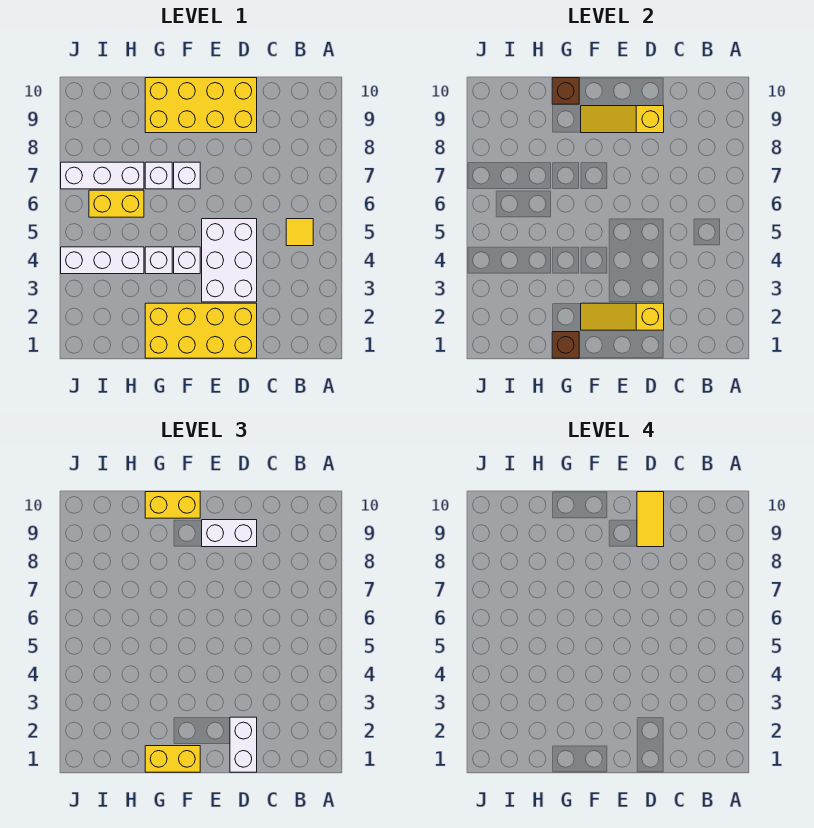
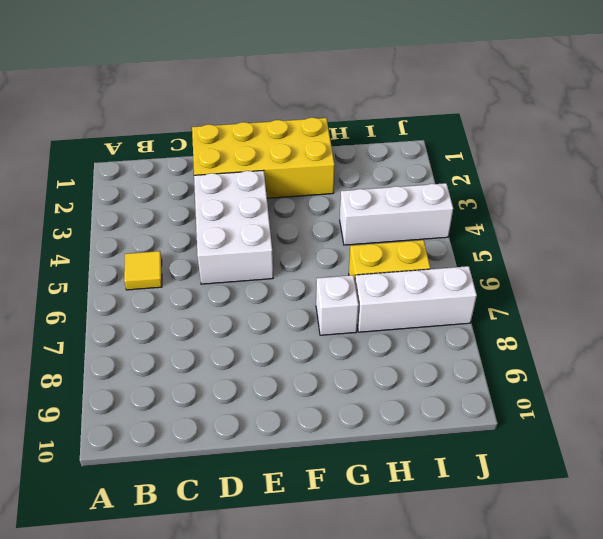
none -> yellow 2x4 brick [145,78,257,133]
none -> white 1x1 brick [174,247,200,274]
none -> white 1x1 brick [174,162,200,189]

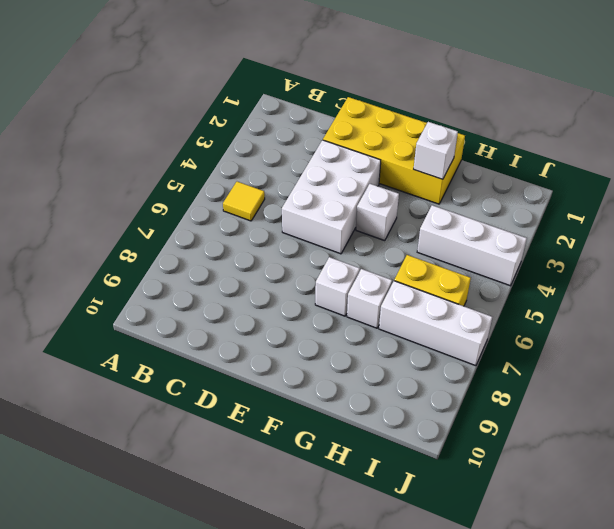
white 1x1 brick [414,122,458,179] -> white 1x1 brick moved to [145,247,172,274]
none -> yellow 2x4 brick [145,78,257,133]
none -> yellow 1x3 slope [581,303,664,330]
none -> yellow 1x3 slope [581,106,664,133]

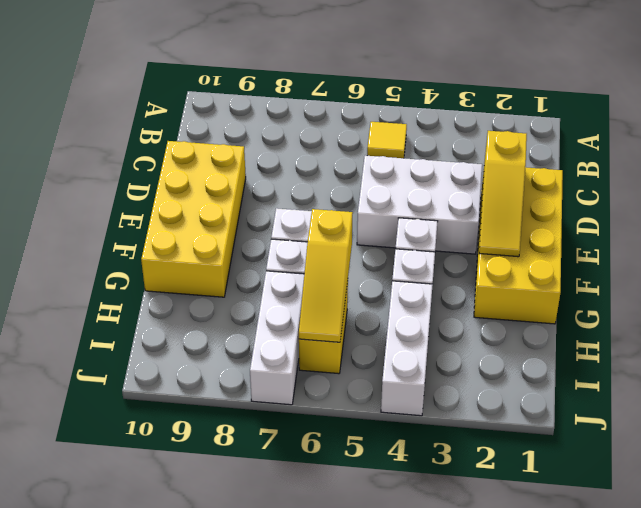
yellow 1x3 slope [299,209,353,342] -> yellow 1x3 slope moved to [581,106,664,133]
none -> brown 1x1 brick [552,332,579,358]
none -> brown 1x1 brick [552,78,579,104]
none -> white 1x2 brick [230,717,257,772]

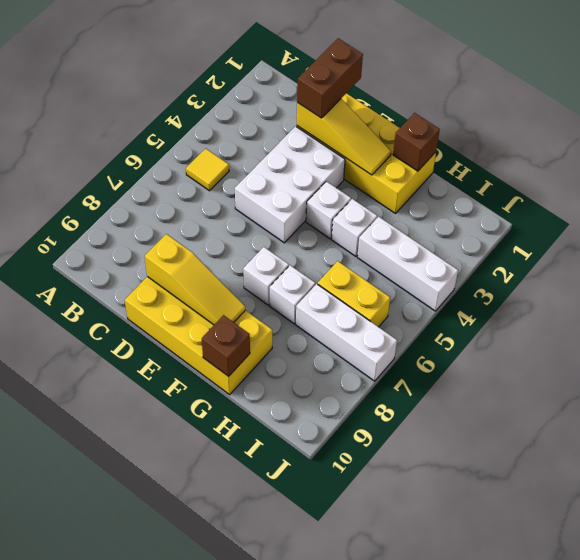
brown 1x2 brick [297,38,363,118] -> white 1x2 brick [230,717,257,772]
none -> white 1x2 brick [202,520,257,547]
none -> yellow 1x2 brick [145,746,200,772]
none -> yellow 1x2 brick [145,492,200,518]

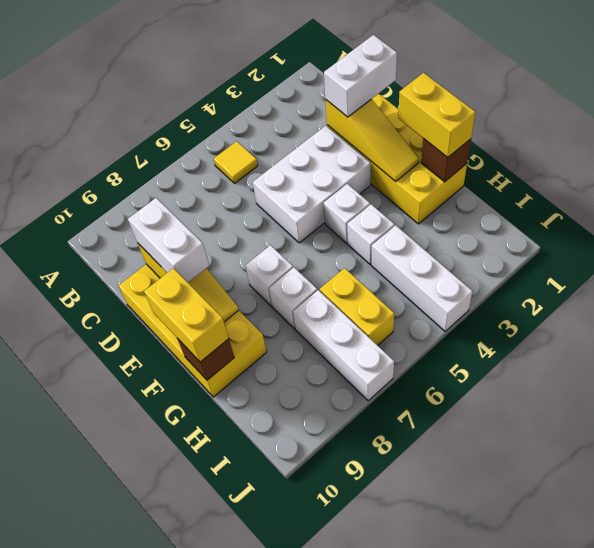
none -> yellow 1x2 tile [637,492,664,547]

